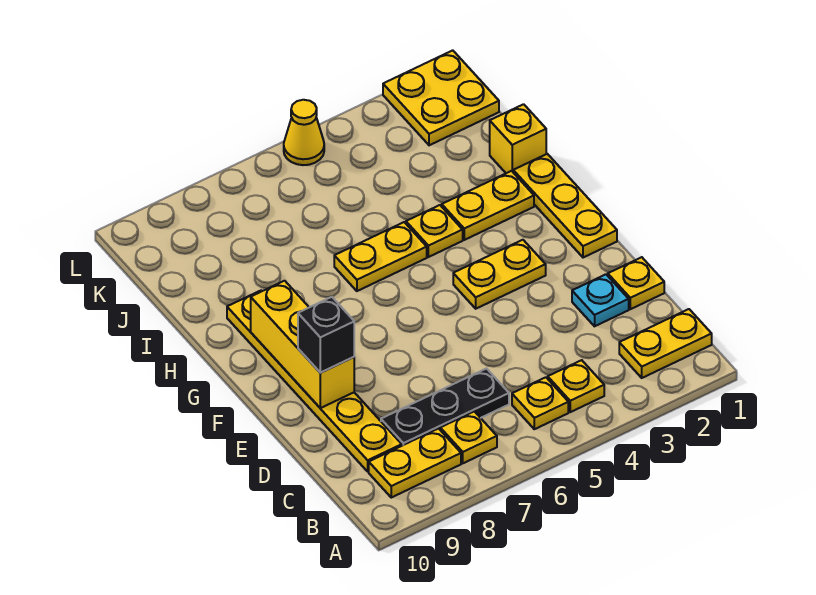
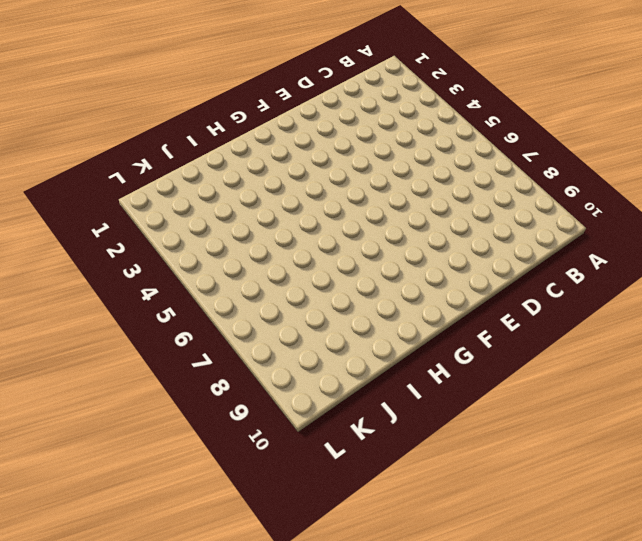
none -> yellow 1x2 plate [619,309,712,378]
none -> yellow 1x1 plate [548,360,604,412]
none -> yellow 1x1 plate [512,377,568,429]

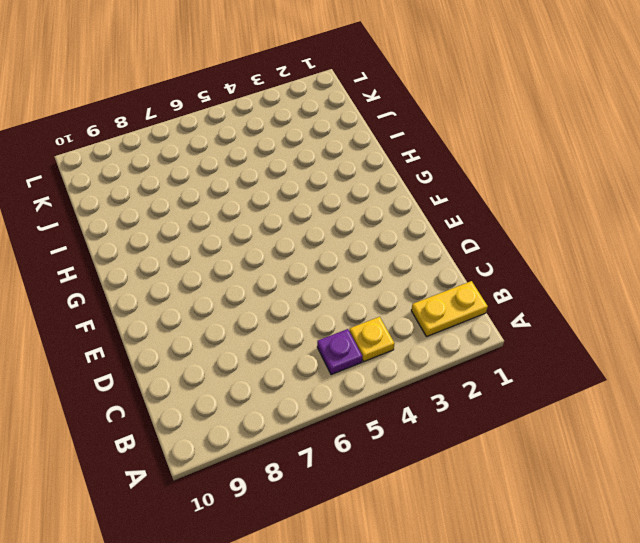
purple 1x1 plate [317,329,362,375] -> yellow 1x1 plate [512,377,568,429]
none -> yellow 1x1 plate [440,411,497,463]
none -> yellow 1x2 plate [369,429,461,498]
none -> black 1x3 plate [381,369,509,446]

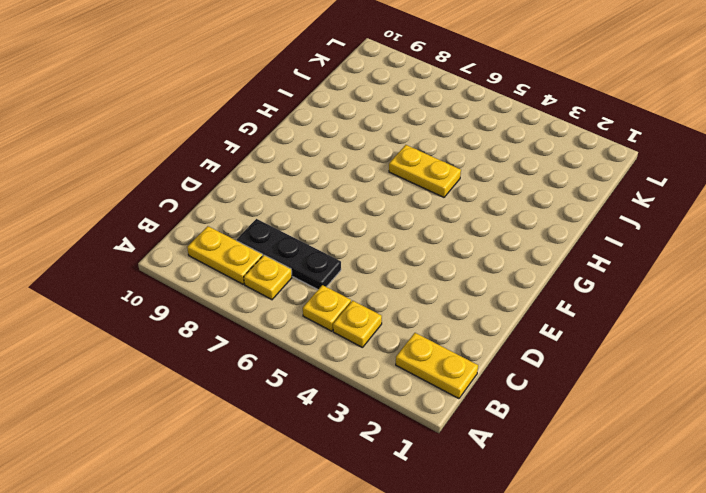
none -> yellow 1x6 plate [227,291,402,472]
none -> yellow 1x1 plate [608,257,664,309]
none -> cyan 1x1 plate [572,274,629,326]

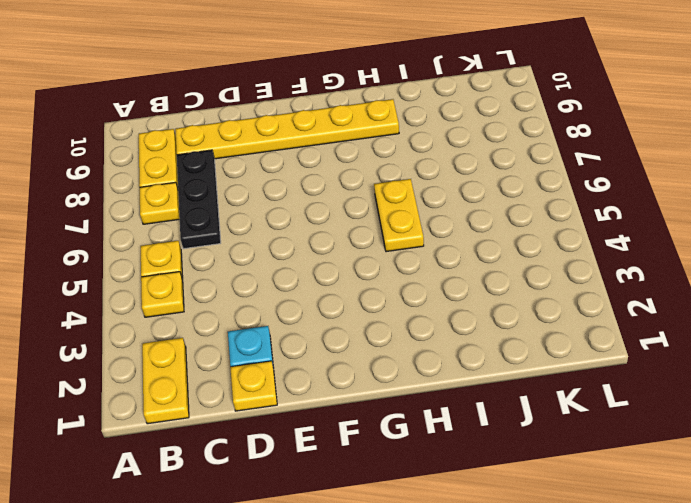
none -> yellow 1x3 plate [513,154,617,258]
none -> yellow 1x2 plate [453,240,546,309]
none -> yellow 1x2 plate [442,171,534,240]

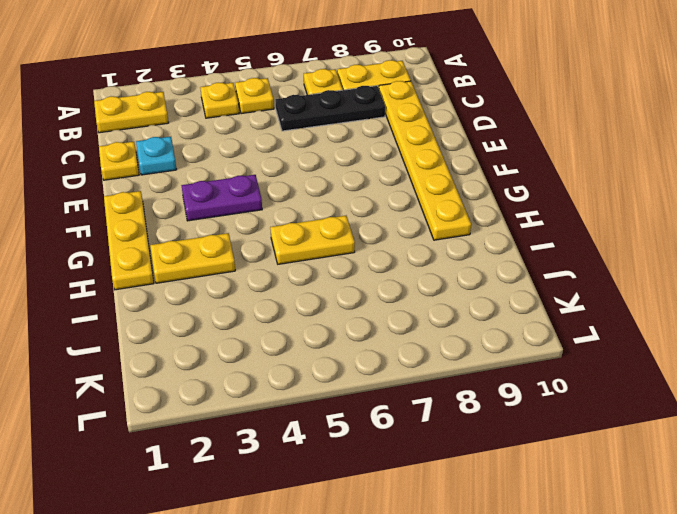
purple 1x2 plate [181,175,262,221] -> yellow 1x2 plate [453,240,546,309]
none -> yellow 1x1 plate [406,205,463,257]
none -> yellow 1x1 brick [490,104,546,173]
none -> yellow 2x2 plate [383,50,499,145]

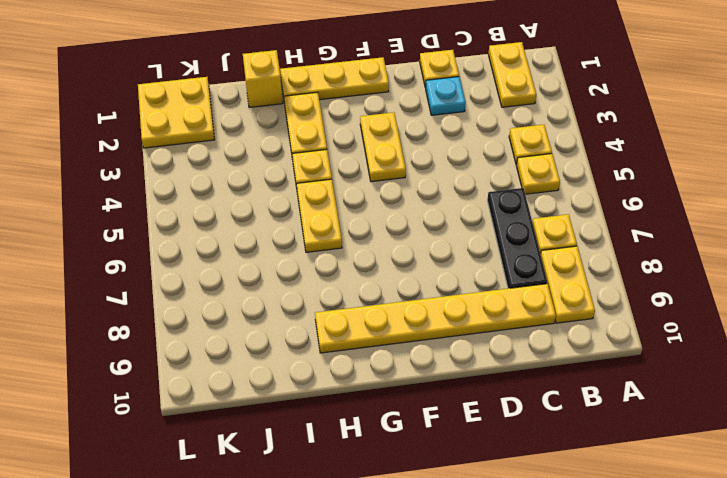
none -> yellow 1x1 cone [284,100,324,165]
none -> yellow 1x3 brick [251,281,354,408]
none -> black 1x1 brick [298,297,354,373]

